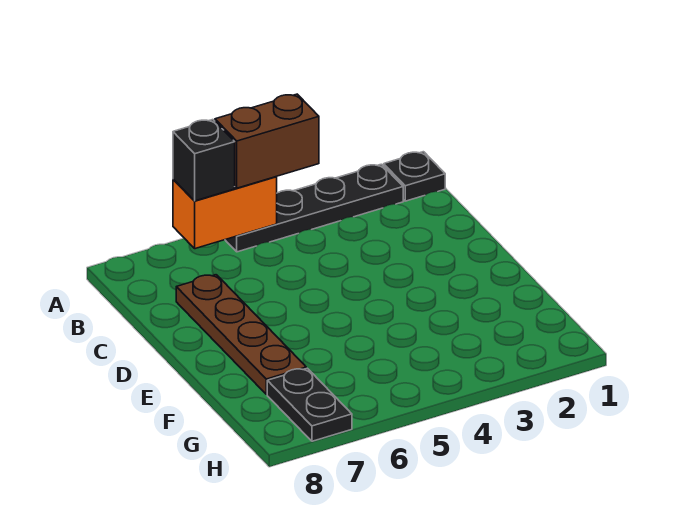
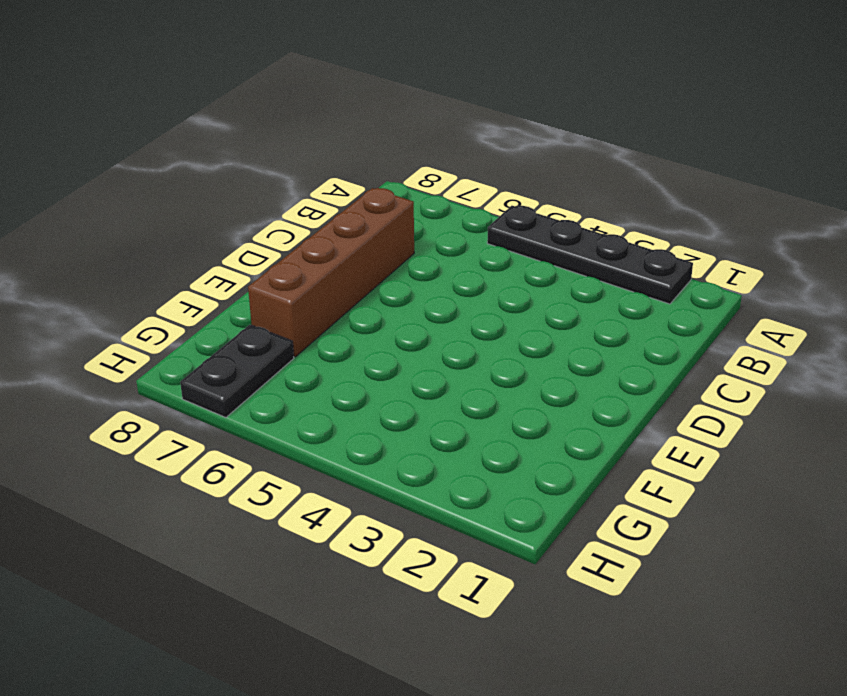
brown 1x4 brick [248,188,414,357] -> brown 1x4 plate [176,275,306,394]
none -> black 1x1 plate [384,152,445,201]
none -> orange 1x2 brick [173,177,277,249]

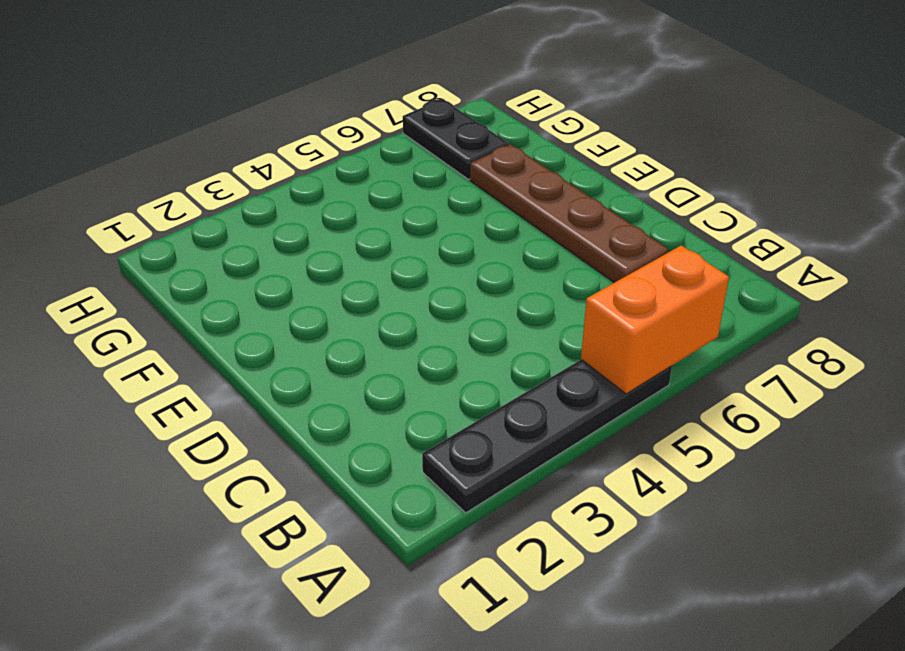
none -> black 1x1 plate [384,152,445,201]
none -> brown 1x2 brick [215,94,319,188]

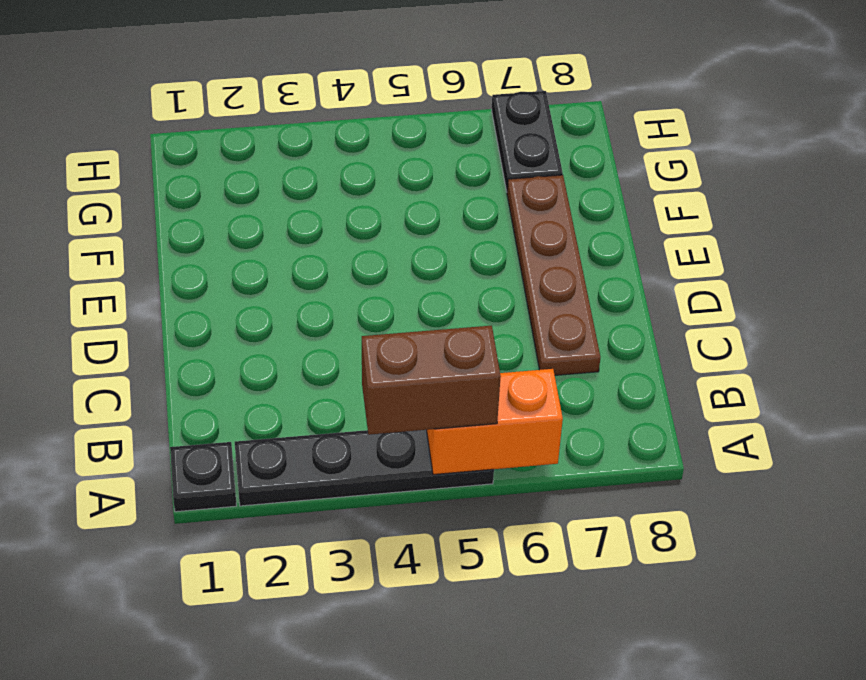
none -> black 1x1 brick [173,120,235,201]

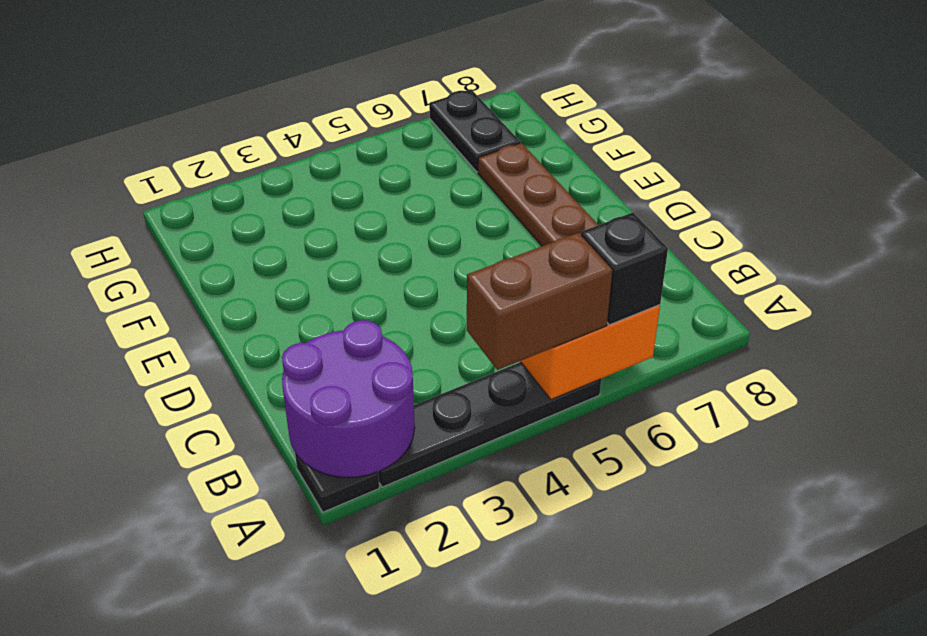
purple 2x2 round brick [282,320,415,478] -> none

